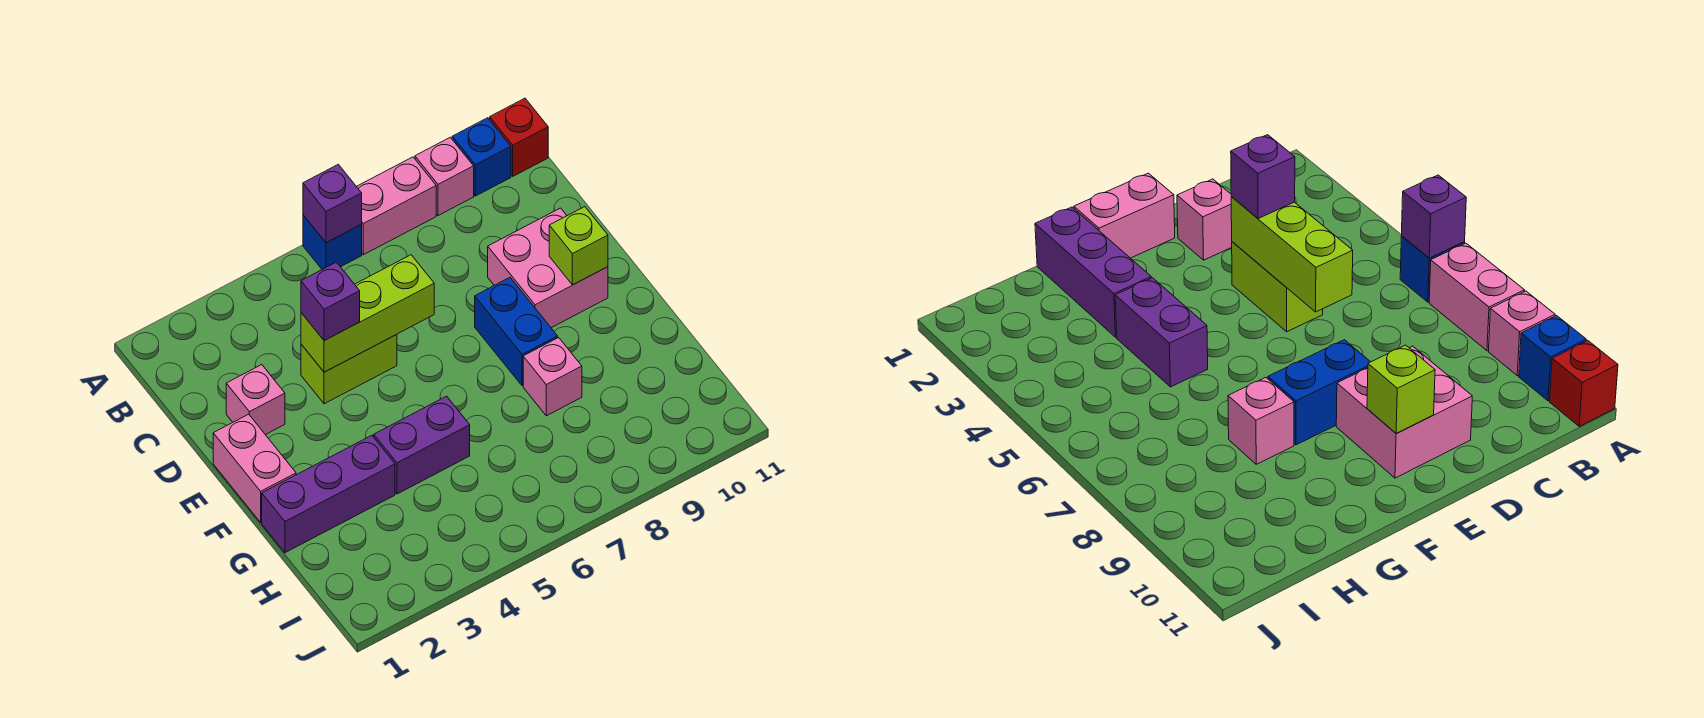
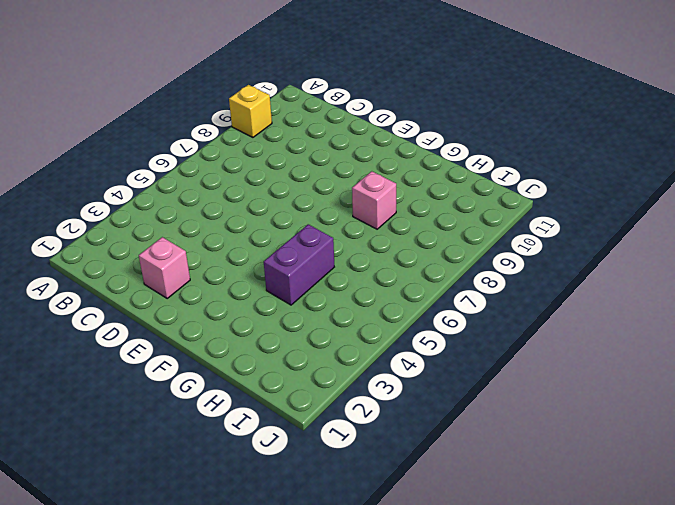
yellow 1x1 brick [229,85,272,137] -> pink 1x1 brick [415,137,474,216]
none -> blue 1x1 brick [303,215,362,269]
none -> pink 1x2 brick [356,157,436,255]
none -> blue 1x1 brick [452,118,511,196]

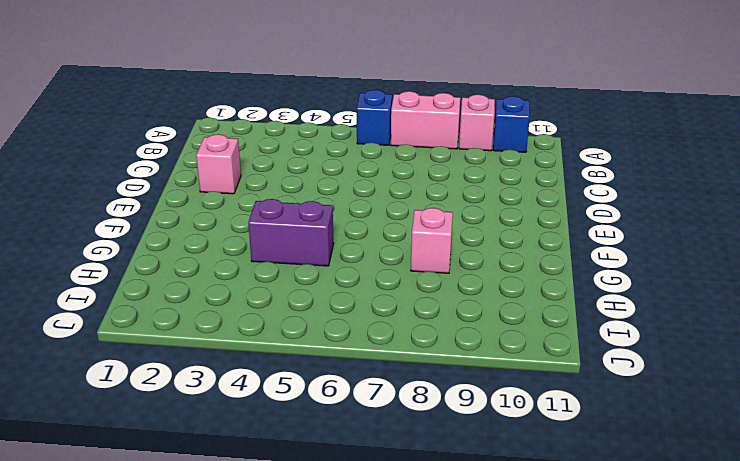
none -> red 1x1 brick [490,98,548,176]
none -> lime 1x2 brick [301,335,397,404]
none -> pink 2x2 brick [488,208,608,328]

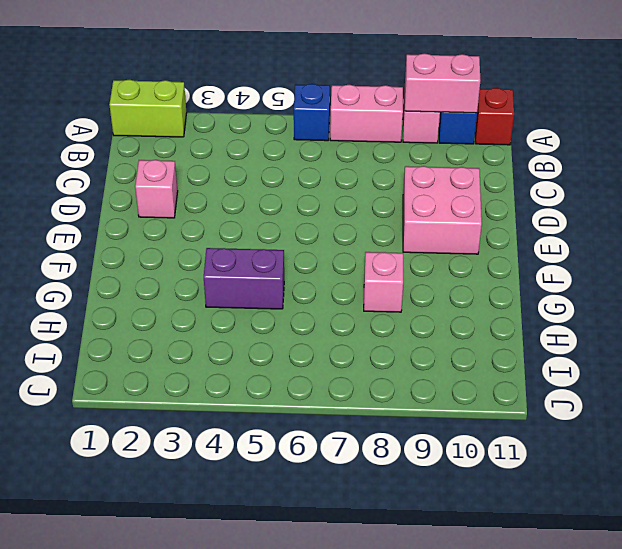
lime 1x2 brick [109,80,187,137] -> lime 1x2 brick moved to [301,335,397,404]
pink 1x2 brick [405,53,480,113] -> pink 1x2 brick turned to [213,414,296,522]
none -> blue 1x2 brick [475,278,558,386]
none -> purple 1x3 brick [262,435,395,553]
none -> purple 1x1 brick [303,164,362,243]

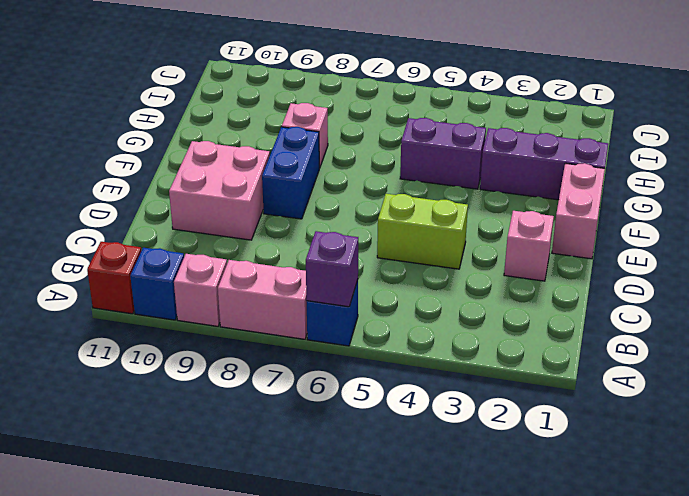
none -> lime 1x3 brick [301,255,434,372]
none -> lime 1x1 brick [549,207,608,285]
none -> purple 1x1 brick [301,262,360,341]

